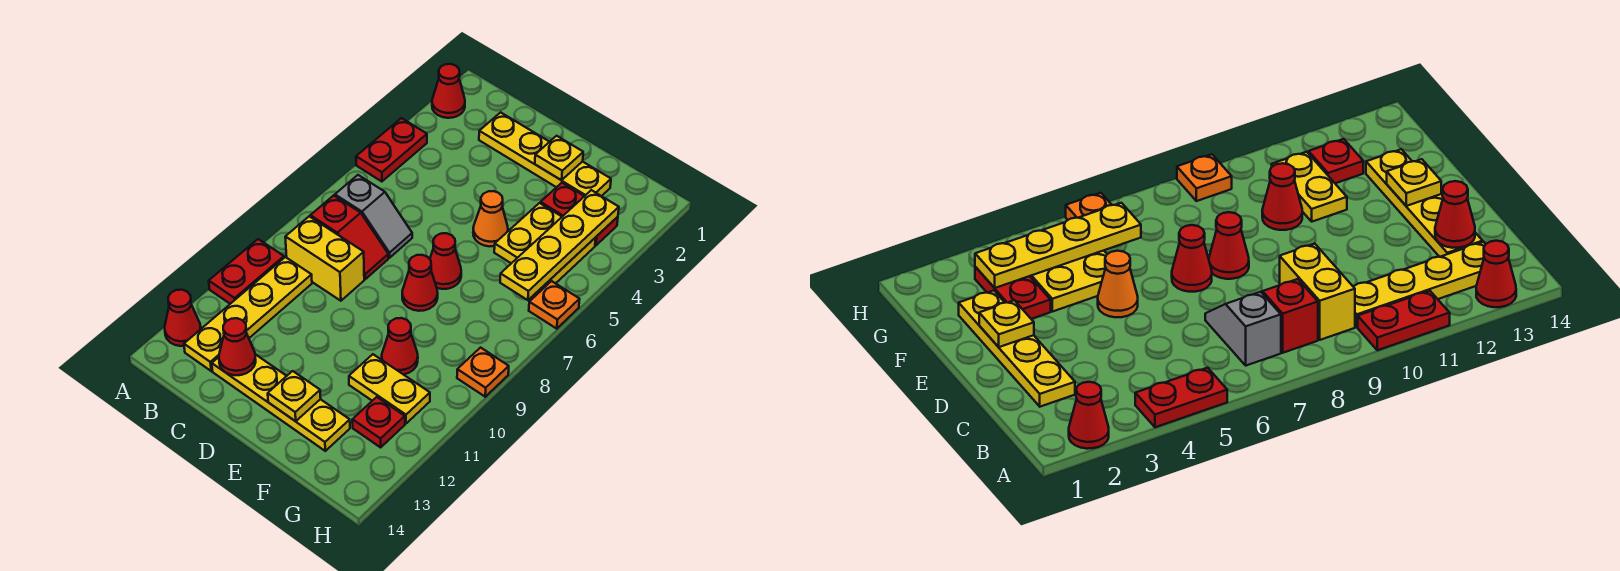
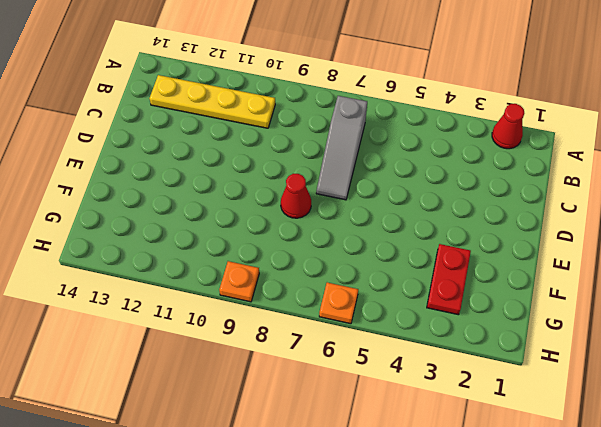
grey 1x3 slope [316,96,367,200] -> grey 1x2 slope [335,175,412,258]
none -> red 1x2 plate [356,118,427,182]
none -> red 1x2 plate [209,239,284,304]
none -> red 1x1 cone [165,290,201,346]

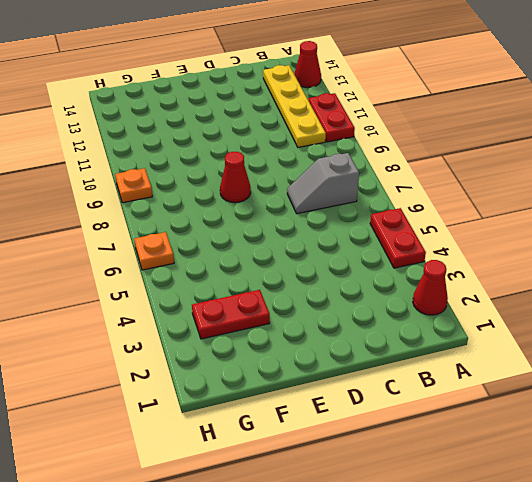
none -> red 1x2 slope [310,195,388,279]
none -> yellow 1x2 brick [285,216,364,301]
none -> yellow 1x4 plate [479,112,611,196]

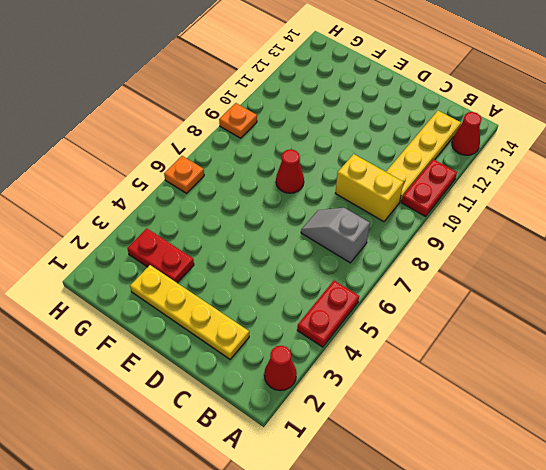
none -> red 1x2 slope [310,195,388,279]
none -> yellow 1x4 plate [212,354,350,451]
none -> orange 1x1 cone [473,191,508,246]

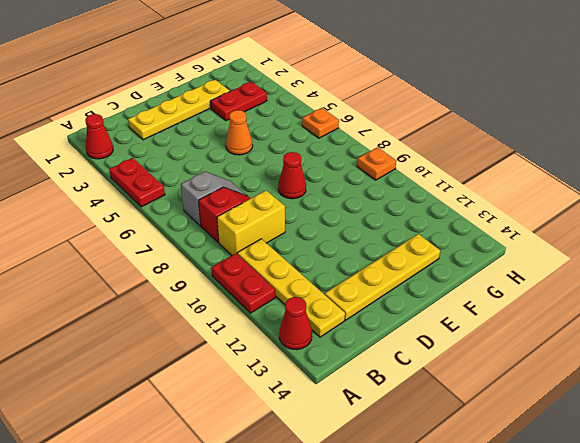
none -> red 1x1 cone [430,233,461,289]
none -> yellow 2x2 plate [494,203,596,286]
none -> red 1x1 cone [382,318,418,374]

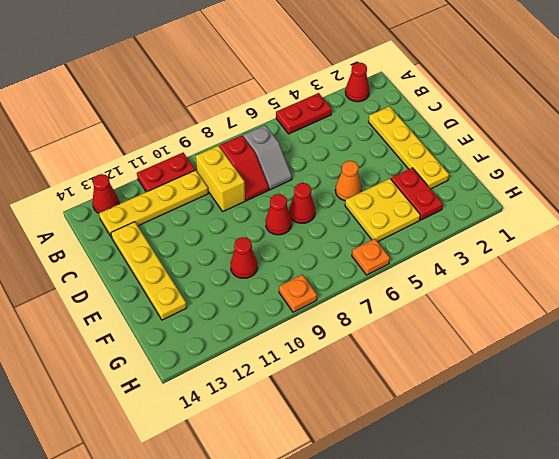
none -> yellow 1x2 plate [349,354,430,424]
none -> red 1x1 plate [352,397,405,447]
none -> red 1x1 cone [219,318,256,375]

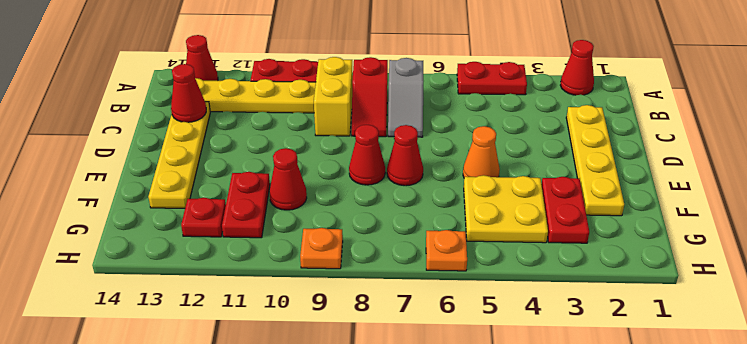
red 1x2 plate [222,172,270,238] -> yellow 1x2 plate [349,354,430,424]
none -> yellow 1x1 plate [535,136,583,180]
none -> yellow 1x1 plate [268,371,321,421]
none -> yellow 1x4 plate [500,190,619,300]

